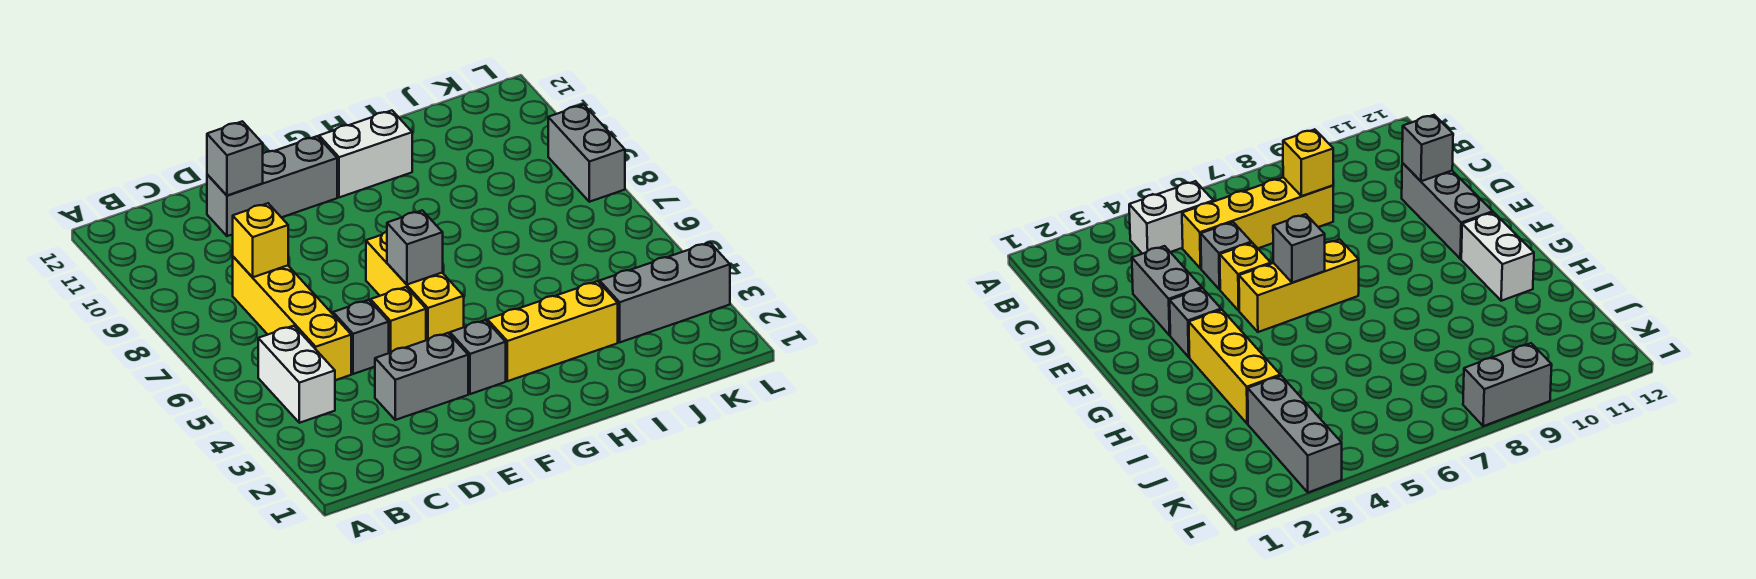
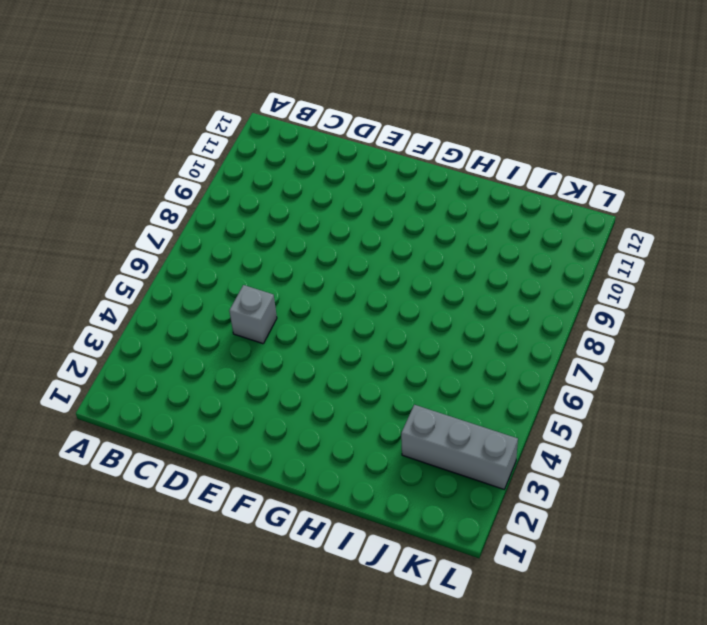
none -> white 1x2 brick [258,326,335,423]
none -> yellow 1x4 brick [233,257,351,380]
none -> grey 1x2 brick [375,333,468,420]

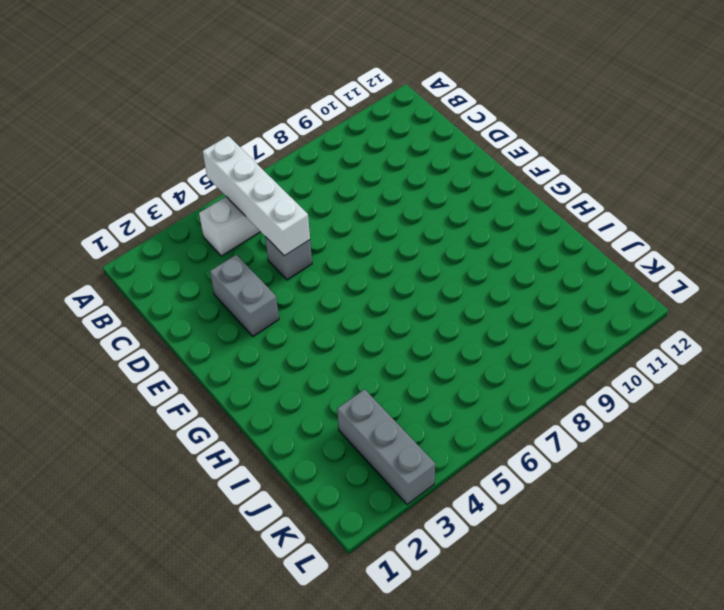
white 1x4 brick [203,136,310,256] -> none
none -> yellow 1x4 brick [233,257,351,380]
none -> grey 1x3 brick [207,136,337,236]
none -> yellow 1x1 brick [371,287,426,353]

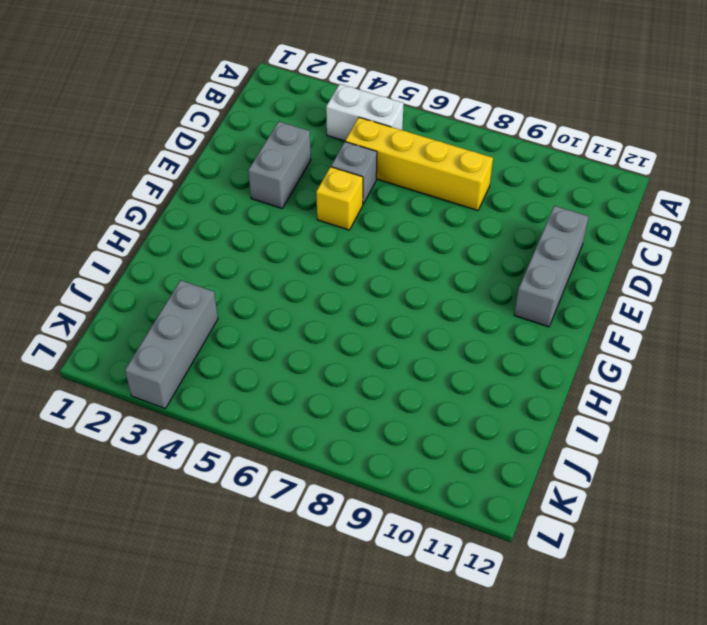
none -> grey 1x1 brick [450,320,506,394]
none -> yellow 1x3 brick [366,232,464,340]
none -> yellow 1x3 brick [487,281,618,381]

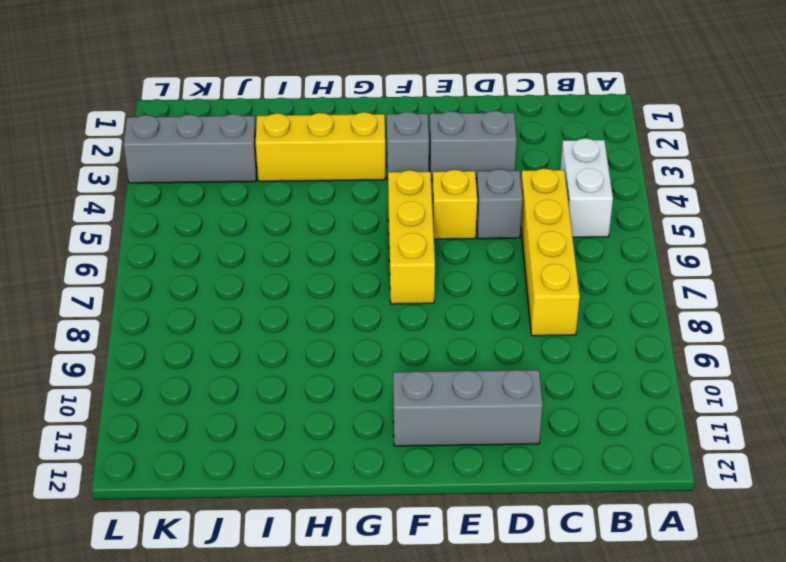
none -> white 1x2 brick [319,110,412,197]
none -> grey 1x2 brick [548,105,625,202]
none -> yellow 1x1 brick [233,203,288,277]

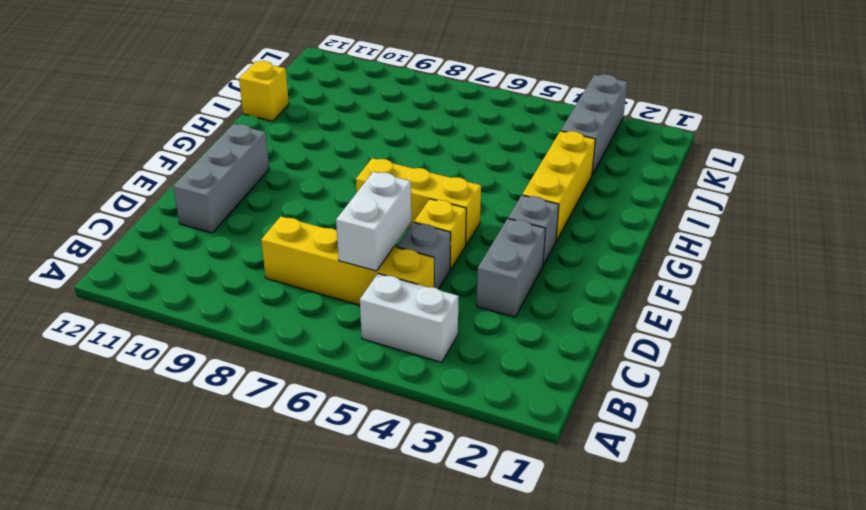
white 1x2 brick [336,172,411,271] -> white 1x2 brick moved to [319,110,412,197]
yellow 1x1 brick [239,61,289,121] -> yellow 1x1 brick moved to [233,203,288,277]
none -> grey 1x2 brick [548,105,625,202]
none -> grey 1x1 brick [207,121,263,196]
none -> grey 1x1 brick [387,210,443,285]

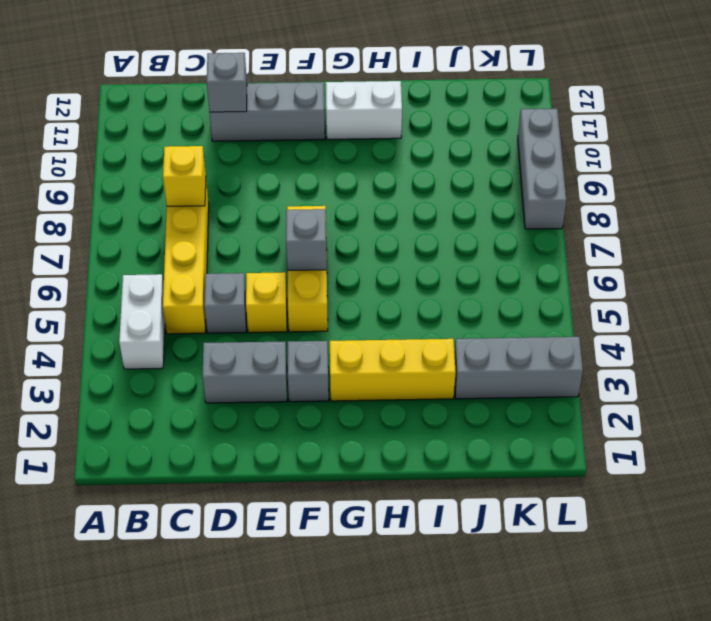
grey 1x3 brick [518,109,566,229] -> grey 1x2 brick [548,105,625,202]

